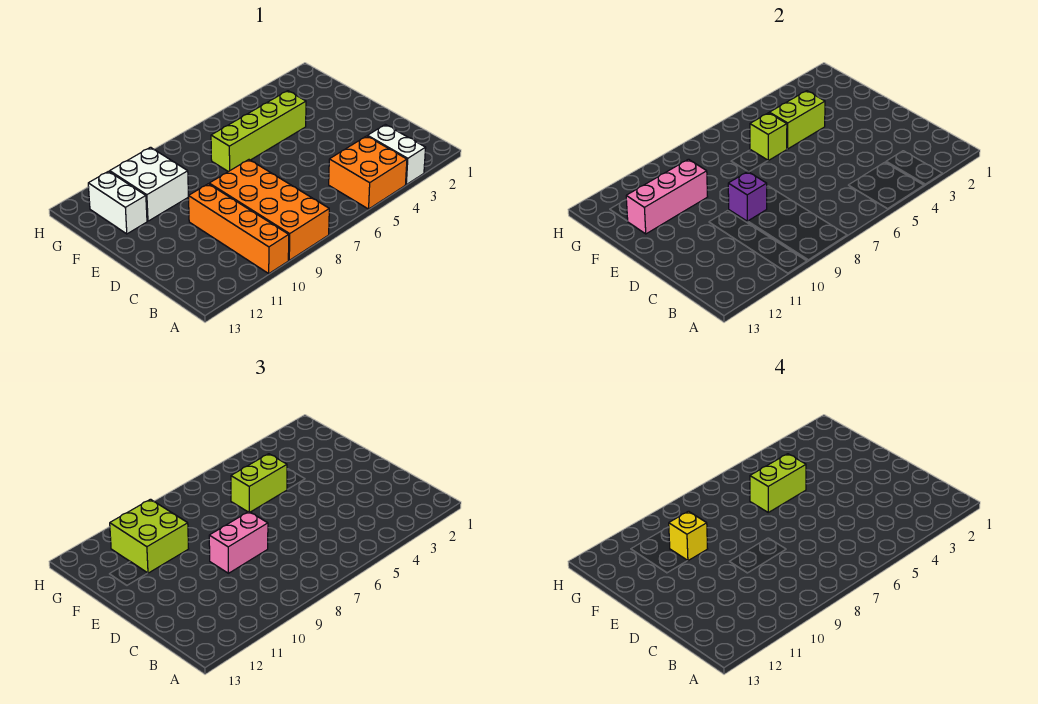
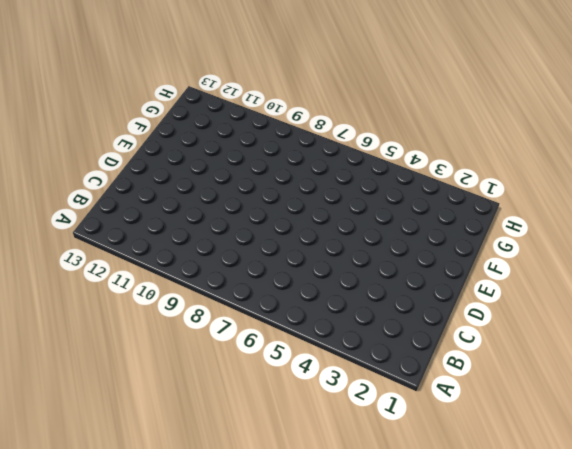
none -> white 1x2 brick [368,124,426,185]
none -> orange 2x2 brick [329,136,407,209]
none -> orange 2x4 brick [209,160,329,260]

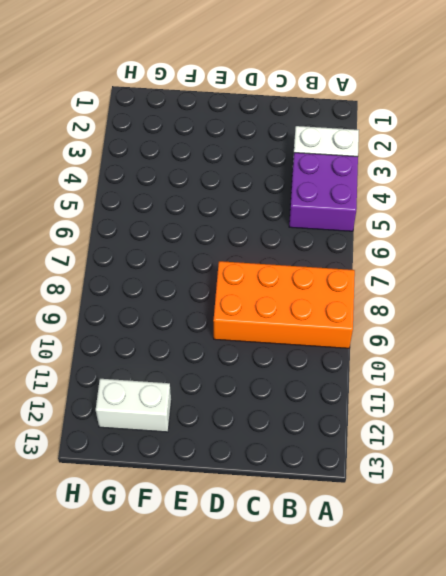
purple 2x2 brick [289,153,358,231] -> orange 2x2 brick [329,136,407,209]
none -> orange 1x4 brick [189,184,289,274]
none -> lime 1x4 brick [211,91,306,172]
none -> white 2x2 brick [110,147,189,221]

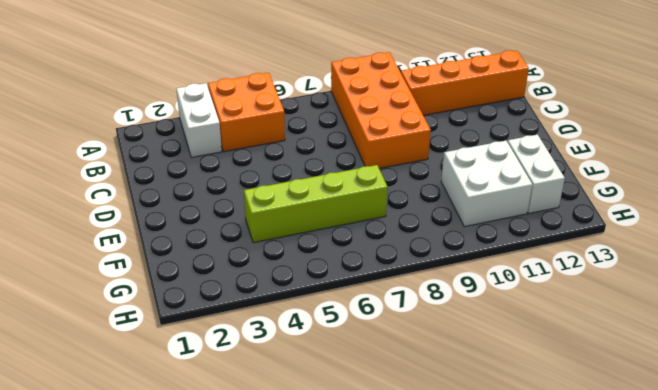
orange 1x4 brick [401,51,529,115] -> orange 1x4 brick turned to [189,184,289,274]
none -> purple 1x1 brick [728,171,767,221]
none -> lime 1x2 brick [769,91,825,149]
none -> lime 1x1 brick [750,113,787,160]

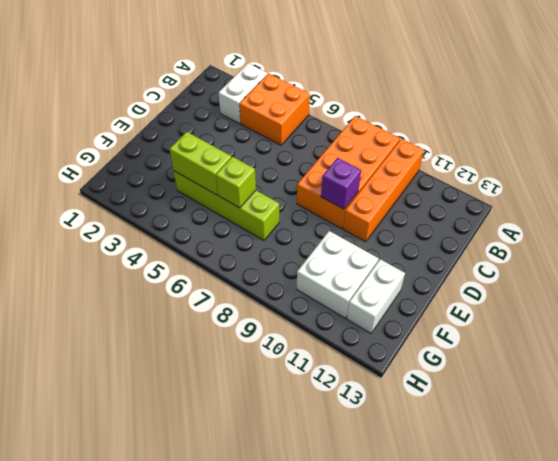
none -> pink 1x3 brick [626,159,708,234]
none -> pink 1x2 brick [209,512,268,573]
none -> lime 1x2 brick [231,454,287,512]

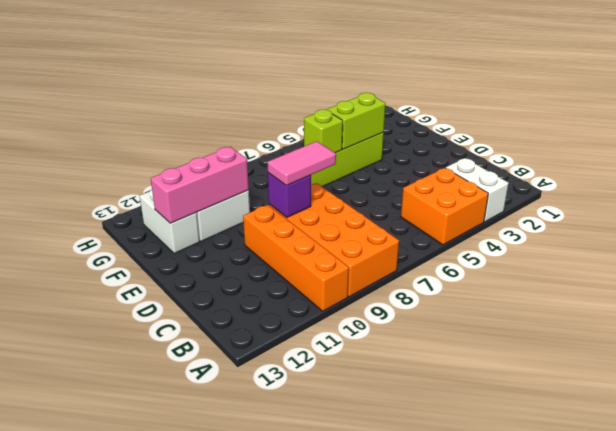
pink 1x2 tile [267,141,336,186] -> pink 1x2 brick [209,512,268,573]
none -> lime 1x2 brick [231,454,287,512]
none -> lime 2x2 brick [110,499,189,573]
none -> lime 1x2 brick [750,454,806,512]

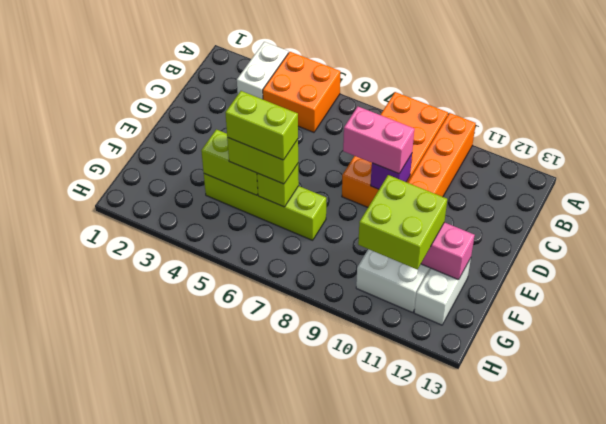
none -> yellow 1x1 brick [669,511,708,561]

